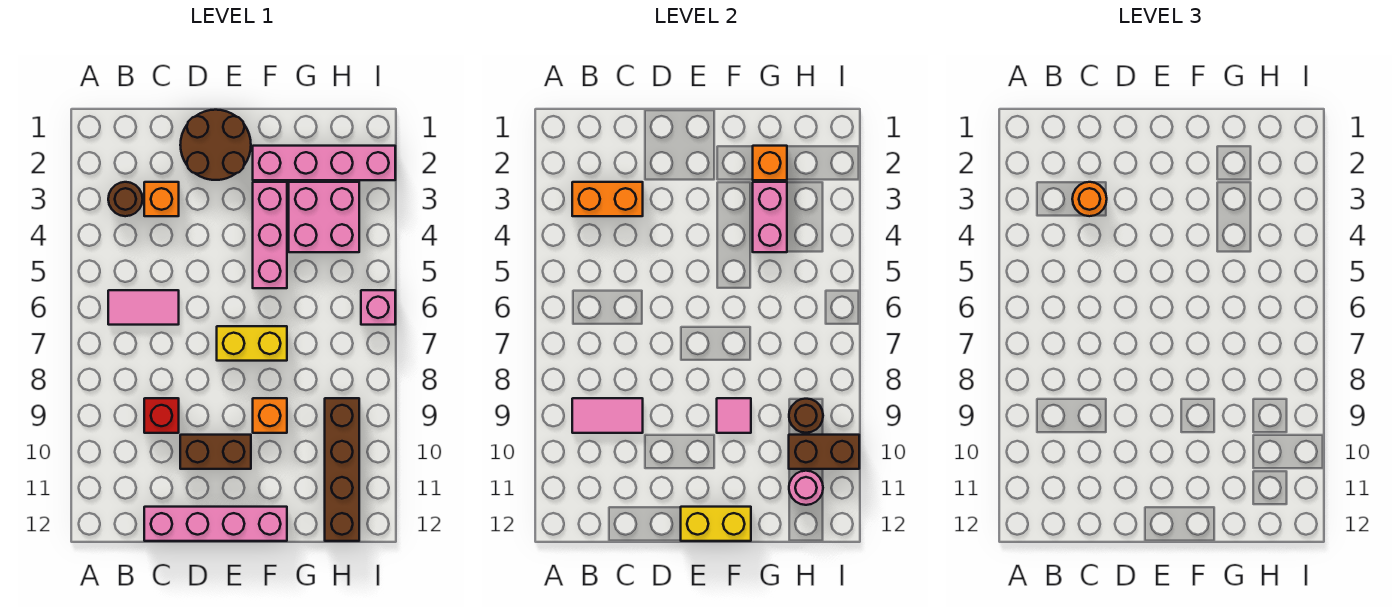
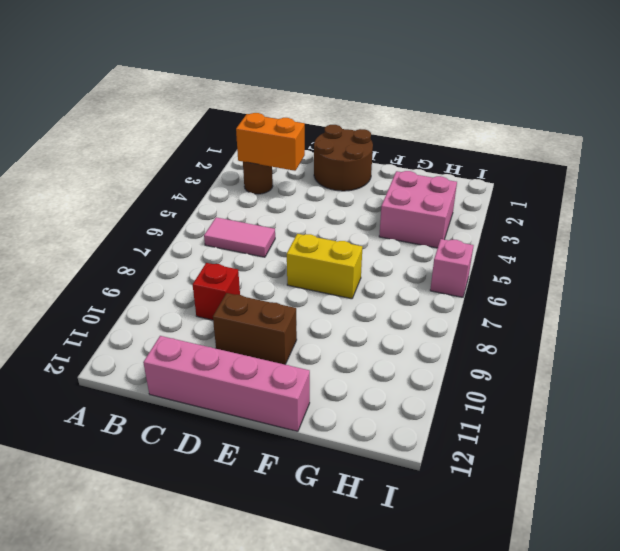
none -> orange 1x1 brick [144,182,179,216]
none -> pink 1x4 brick [253,146,395,180]
none -> pink 1x3 brick [253,182,287,288]

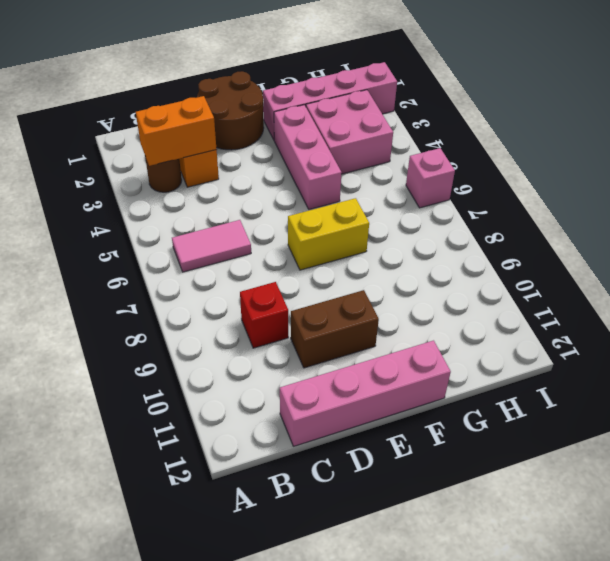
none -> orange 1x1 brick [253,398,287,433]
none -> brown 1x4 brick [325,398,359,541]
none -> pink 1x2 tile [572,398,643,433]

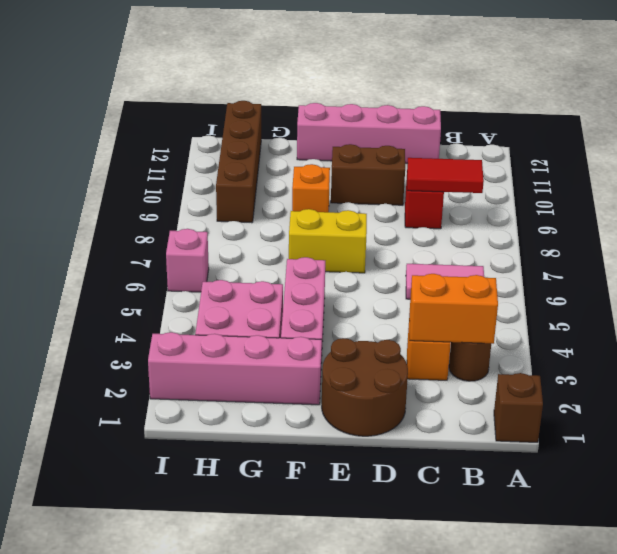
brown 1x1 brick [494,373,543,442] -> none
red 1x2 tile [407,158,484,193] -> pink 1x2 tile [572,398,643,433]
none -> yellow 1x2 brick [681,507,751,541]
none -> pink 1x1 tile [717,398,751,433]
none -> orange 1x1 brick [753,146,787,180]

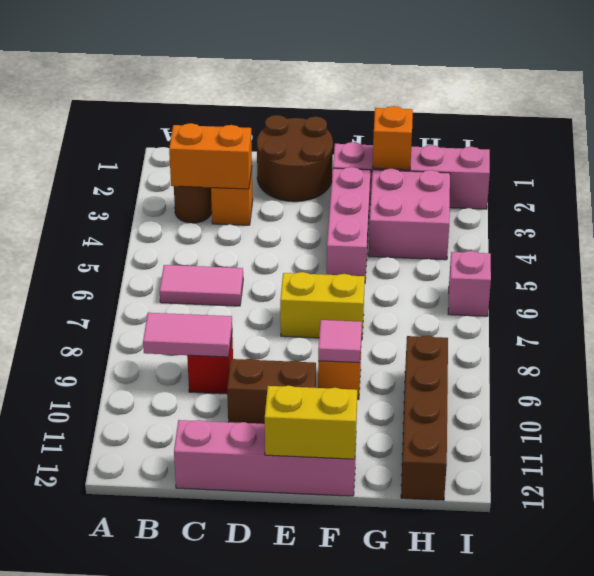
none -> pink 1x2 brick [753,182,787,252]
none -> brown 1x1 round brick [789,399,823,433]
none -> brown 1x2 brick [789,435,859,469]

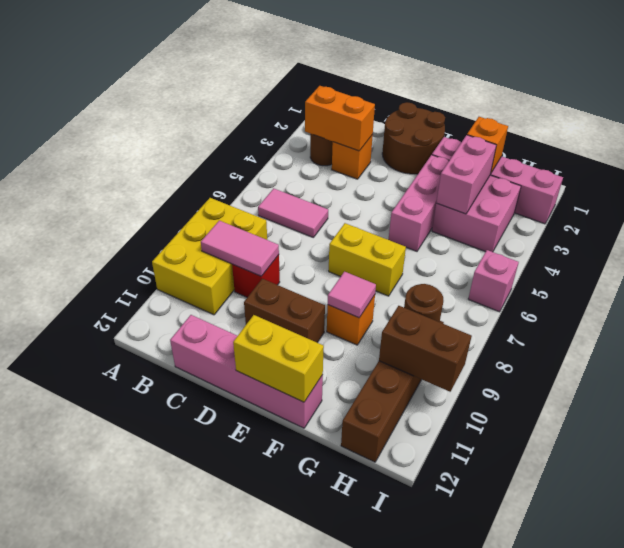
yellow 2x3 brick [152,198,267,315] -> none
none -> pink 1x1 round brick [789,471,823,505]
none -> orange 1x1 round brick [1072,182,1107,216]

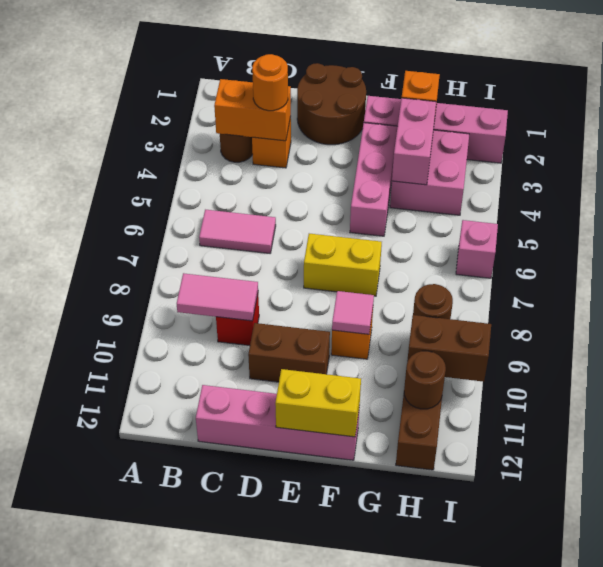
brown 1x1 round brick [404,351,446,409] -> pink 1x1 round brick [789,471,823,505]

